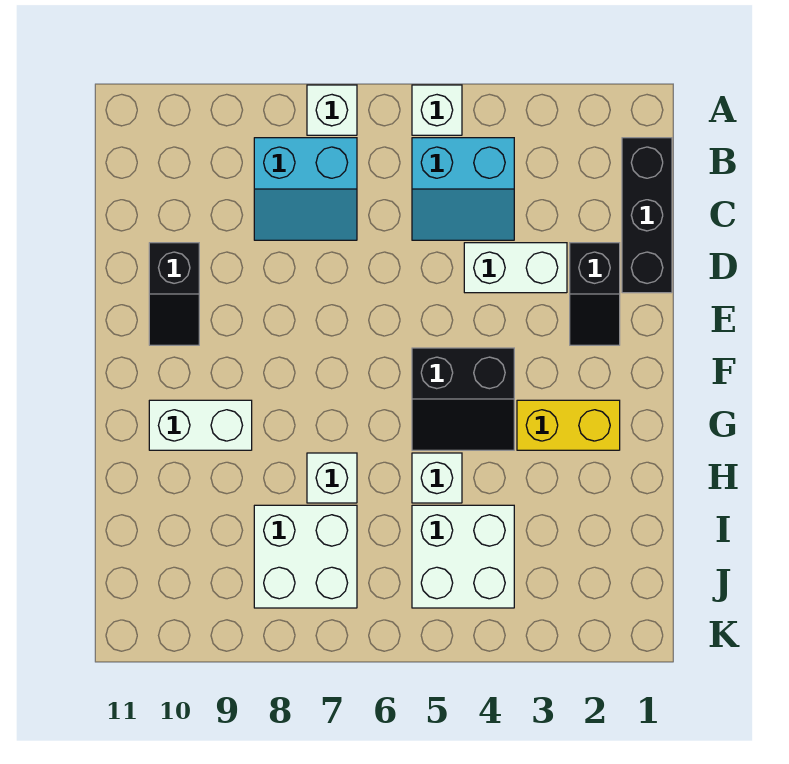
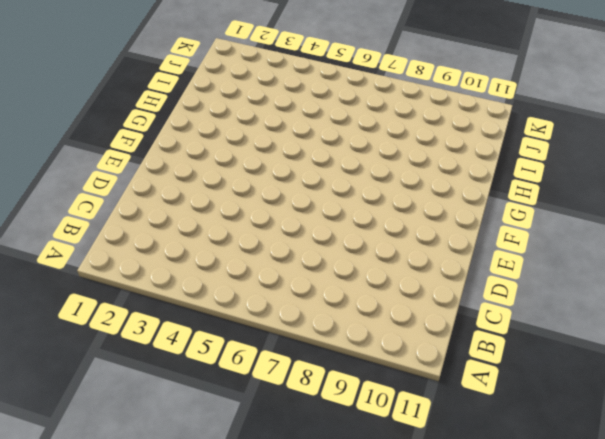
none -> white 1x1 brick [412,85,462,135]
none -> white 1x1 brick [307,85,357,135]
none -> black 1x3 brick [622,138,672,293]

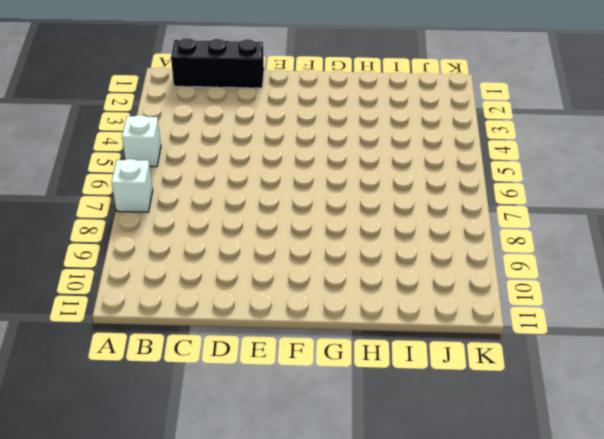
none -> cyan 2x2 slope [412,138,514,240]
none -> cyan 2x2 slope [254,138,357,240]
none -> black 1x2 slope [570,243,620,345]

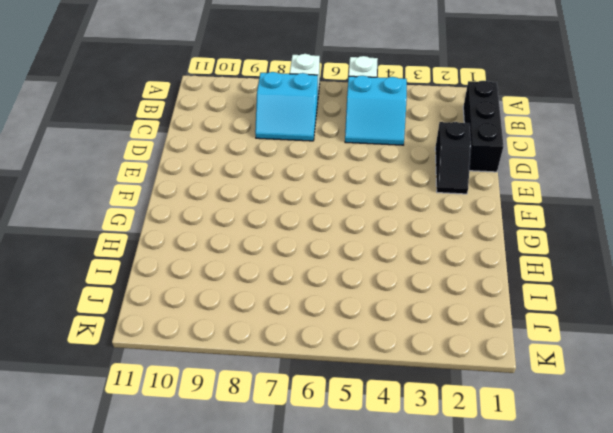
none -> white 1x2 brick [464,243,567,293]
none -> black 1x2 slope [149,243,199,345]
none -> black 2x2 slope [412,348,514,450]

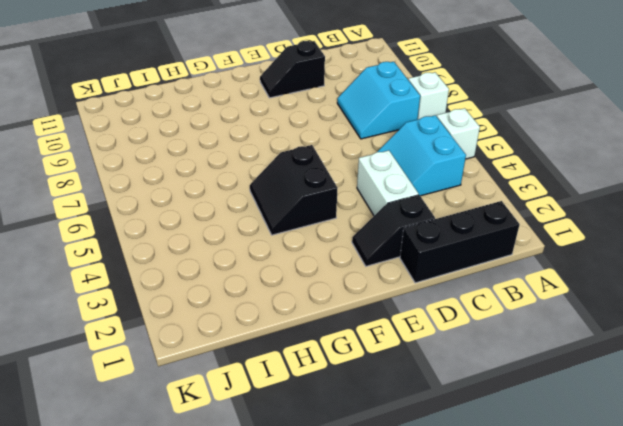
none -> yellow 1x2 brick [517,400,620,450]
none -> white 1x2 brick [149,400,252,450]
none -> white 1x1 brick [412,453,462,503]

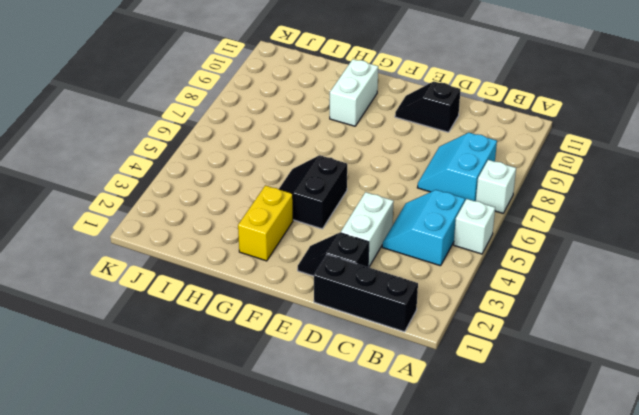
none -> white 1x1 brick [412,453,462,503]
none -> white 1x1 brick [307,453,357,503]
none -> white 2x2 brick [412,505,514,608]

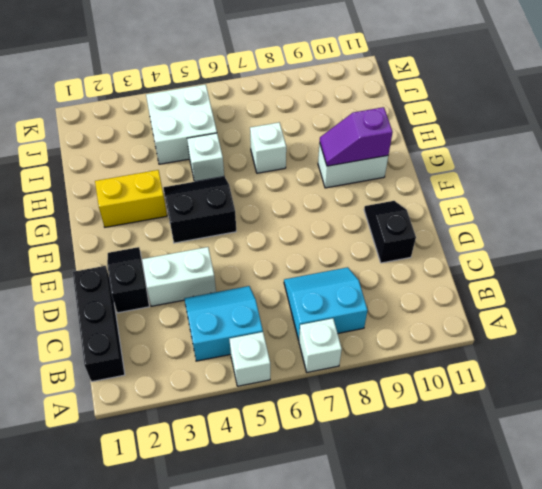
purple 1x2 slope [320,107,393,166] -> none
none -> white 2x2 brick [254,505,357,608]

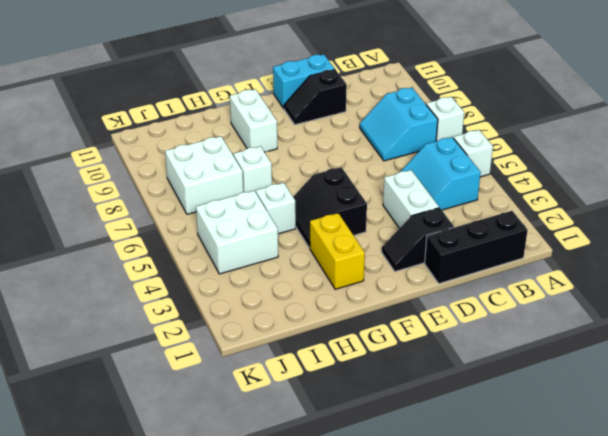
cyan 1x2 brick [273,54,335,108] -> none

